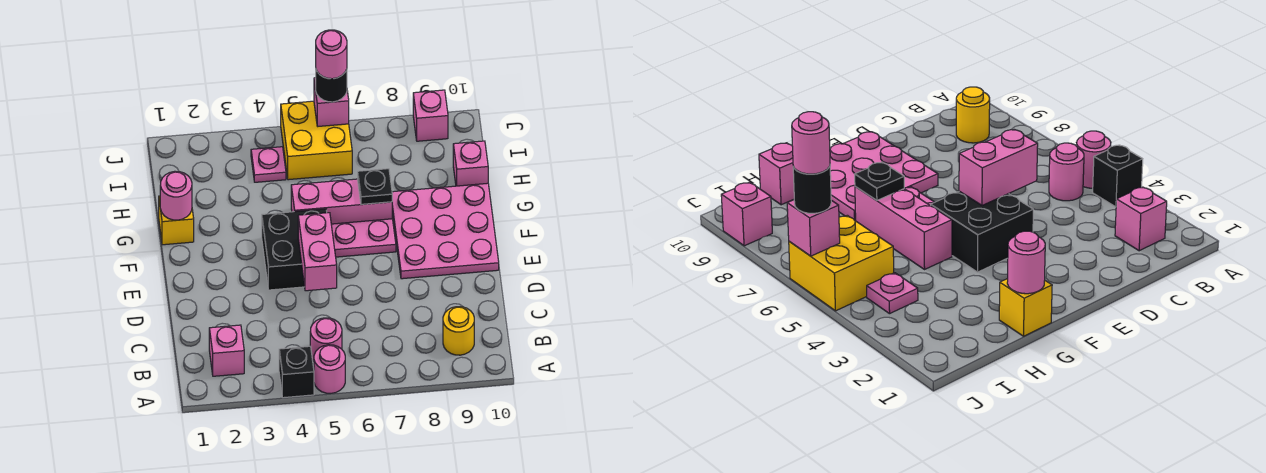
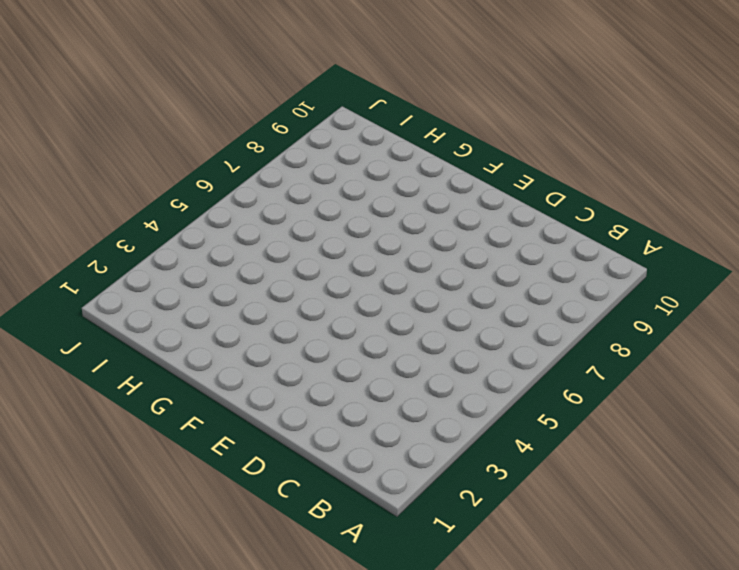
none -> black 1x1 brick [279,346,314,398]
none -> pink 1x1 round brick [314,345,345,393]
none -> pink 1x1 brick [209,325,244,376]

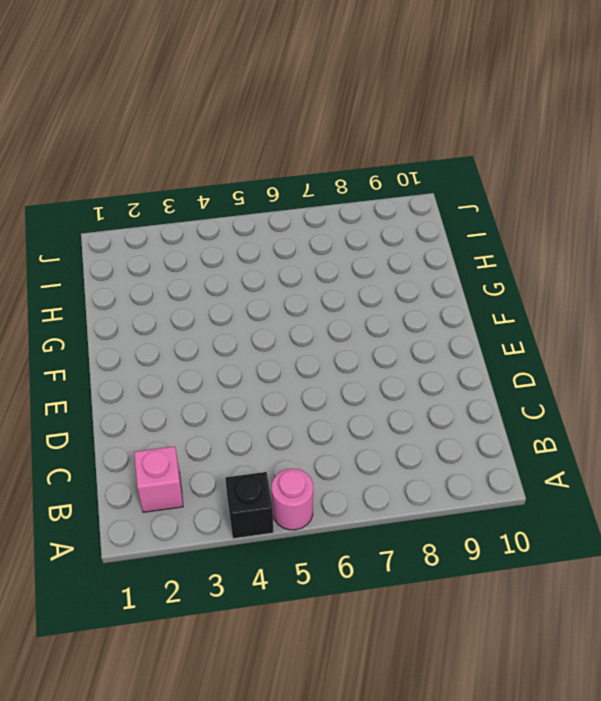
none -> pink 1x1 round brick [310,318,342,361]
none -> yellow 1x1 round brick [443,307,474,355]
none -> black 2x2 brick [262,209,327,290]

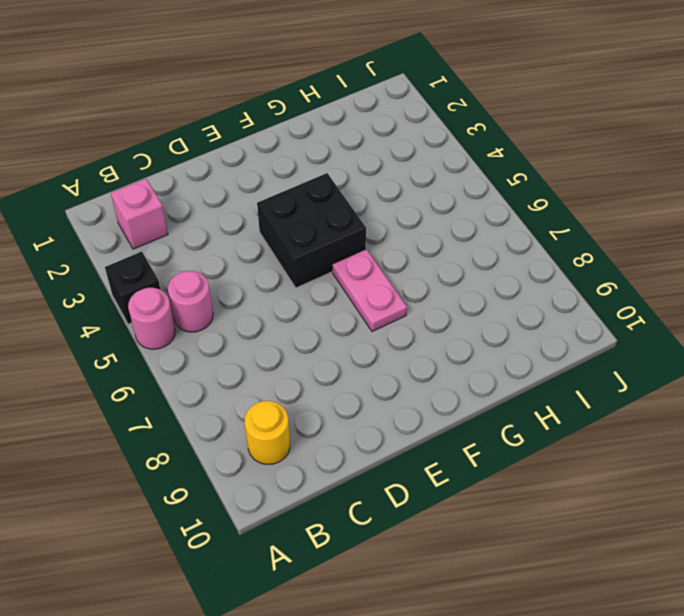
none -> pink 3x3 plate [392,183,499,279]
none -> yellow 1x1 brick [159,196,194,245]
none -> pink 1x3 brick [291,179,392,224]

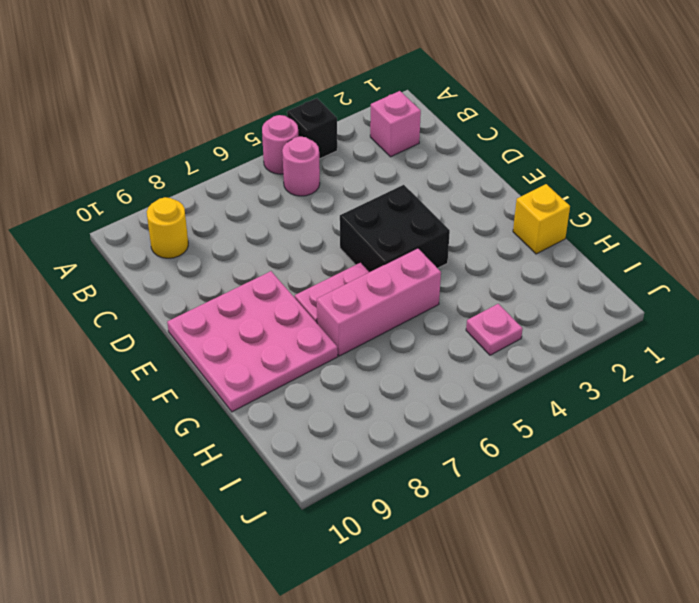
none -> pink 1x1 brick [453,141,488,186]
none -> yellow 2x2 brick [281,101,352,180]
none -> pink 1x1 brick [413,90,448,141]

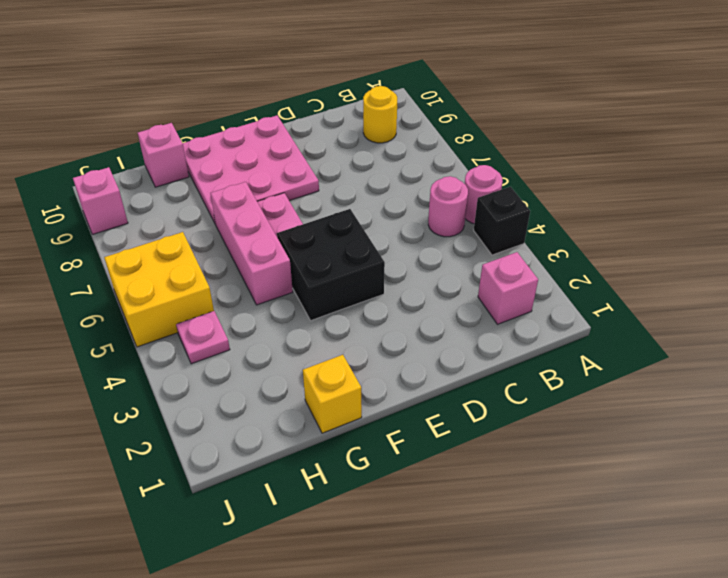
none -> pink 1x2 brick [298,213,337,291]
none -> pink 1x1 round brick [160,171,192,220]
none -> black 1x1 plate [358,169,392,204]

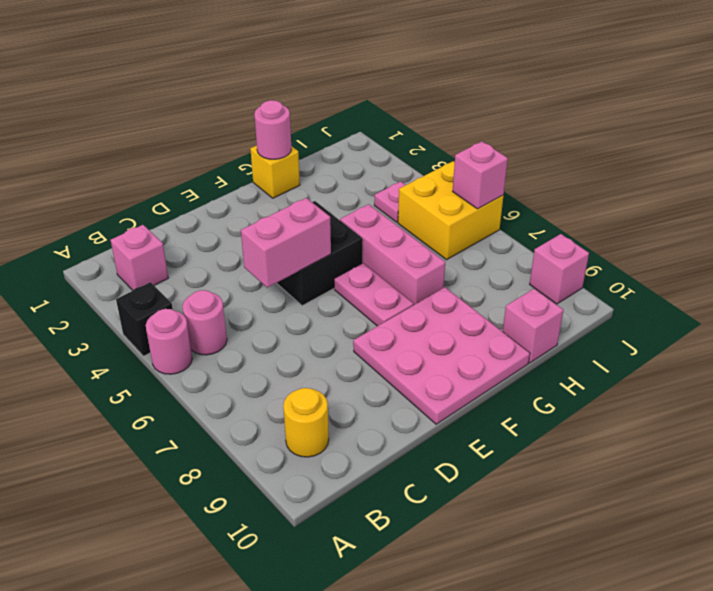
none -> black 1x1 plate [358,169,392,204]
none -> black 1x1 round brick [316,69,347,102]
none -> pink 1x1 round brick [316,30,347,79]

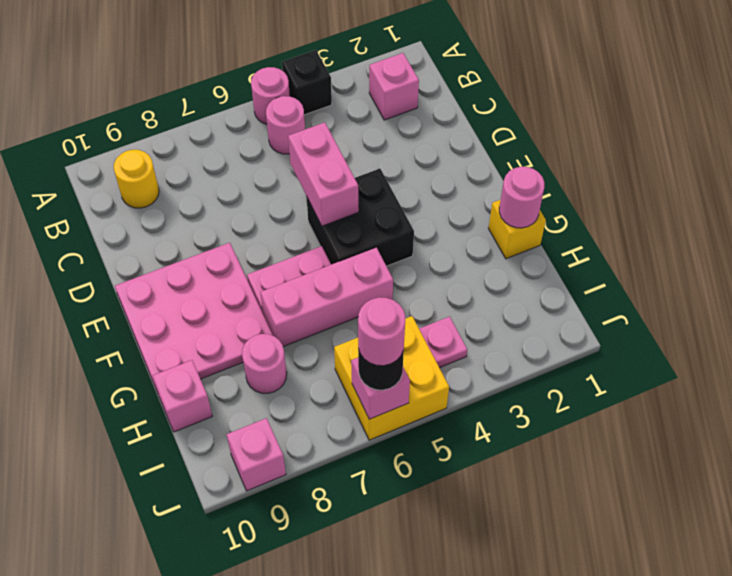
pink 1x1 round brick [242,334,287,393] -> none
none -> black 1x1 plate [358,169,392,204]

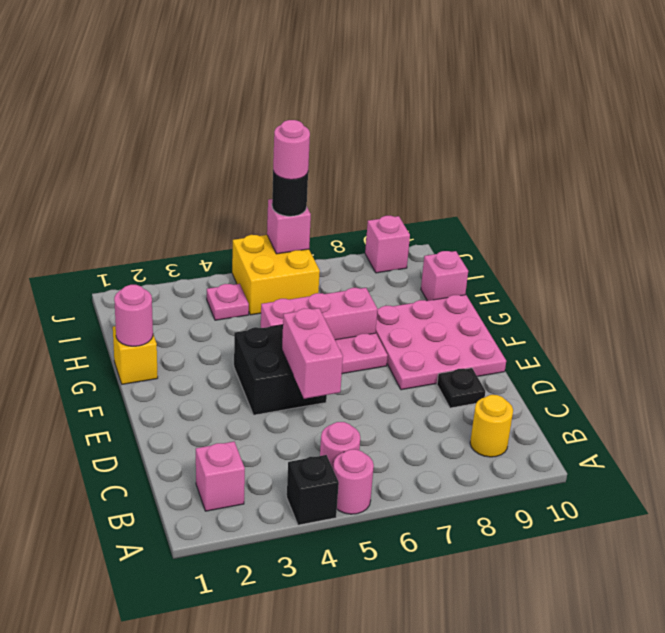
black 1x1 plate [437,368,485,408] -> black 1x1 plate moved to [358,169,392,204]

